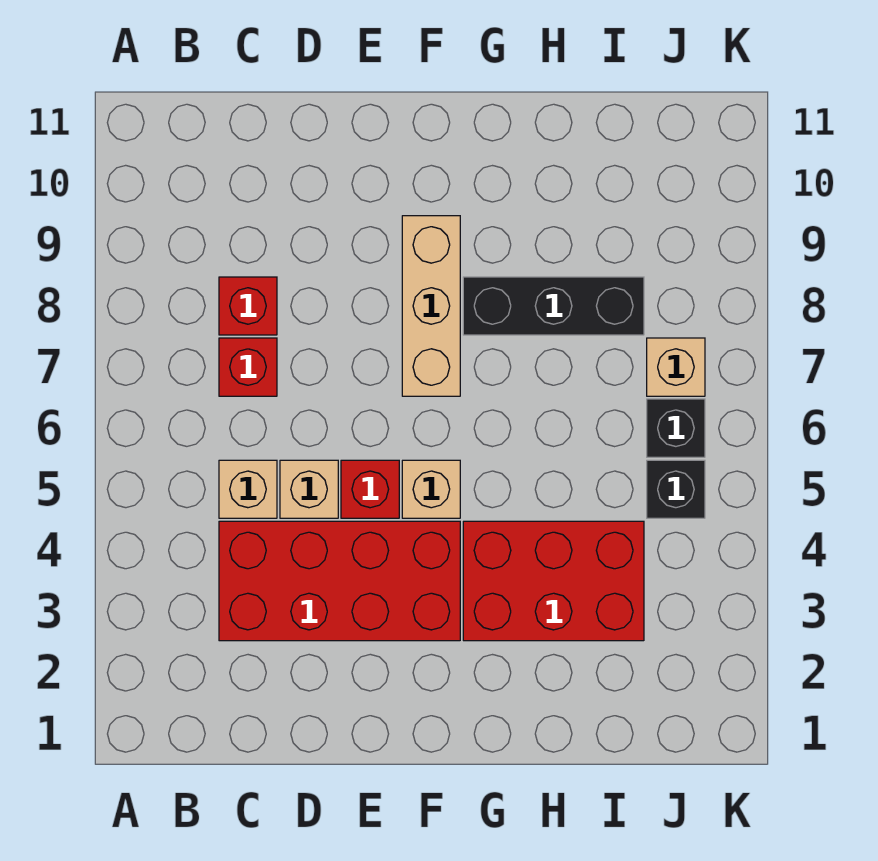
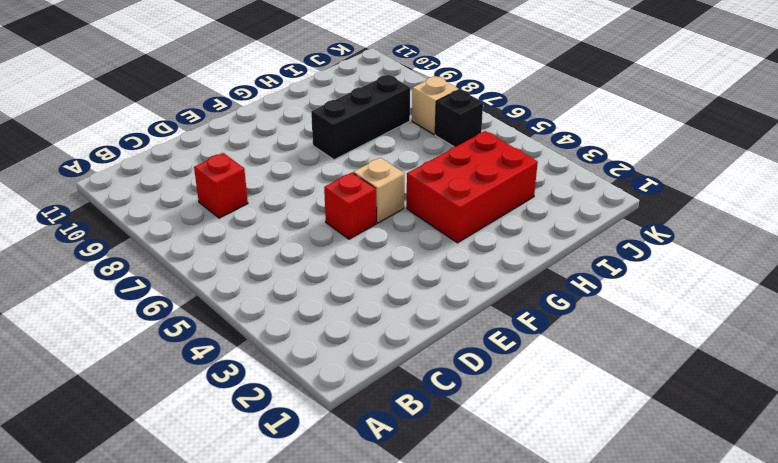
none -> red 2x4 brick [219,521,460,641]
none -> tan 1x1 brick [219,460,277,518]
none -> red 1x1 brick [219,338,277,396]

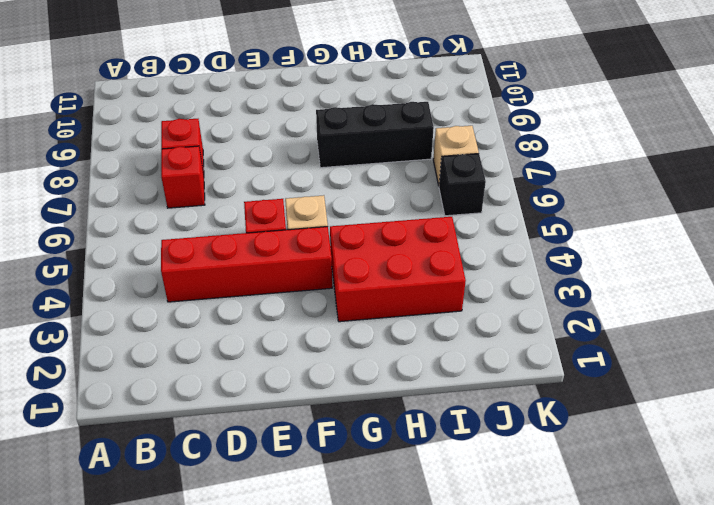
red 1x4 brick [161,227,332,302] -> red 2x4 brick [219,521,460,641]
none -> tan 1x1 brick [219,460,277,518]
none -> tan 1x1 brick [280,460,338,518]
none -> tan 1x3 brick [402,216,460,396]

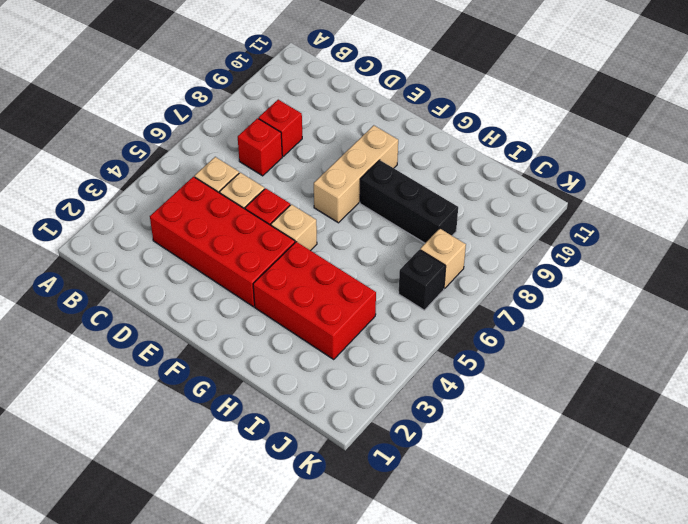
none -> black 1x1 brick [647,460,705,518]

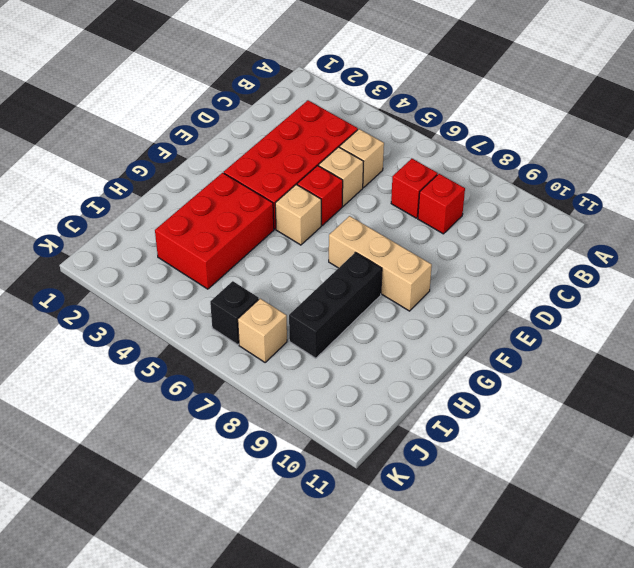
none -> black 1x1 brick [647,460,705,518]

